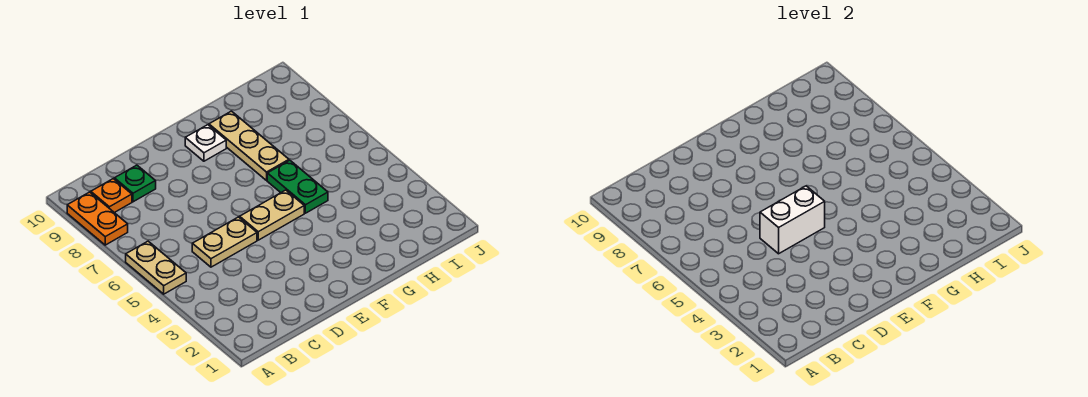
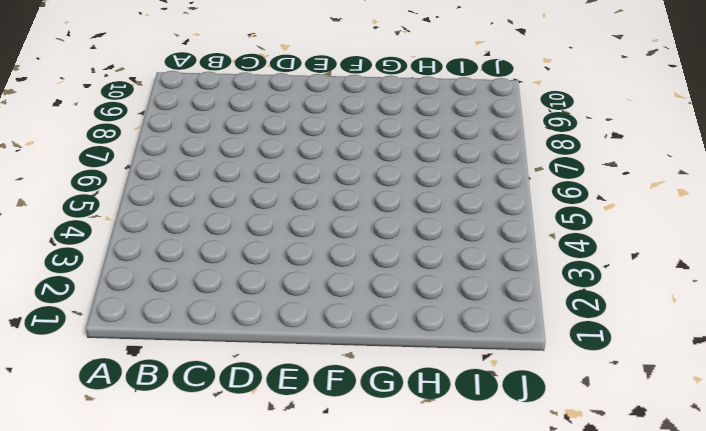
none -> tan 1x2 plate [126,241,186,294]
none -> orange 1x2 plate [67,192,128,245]

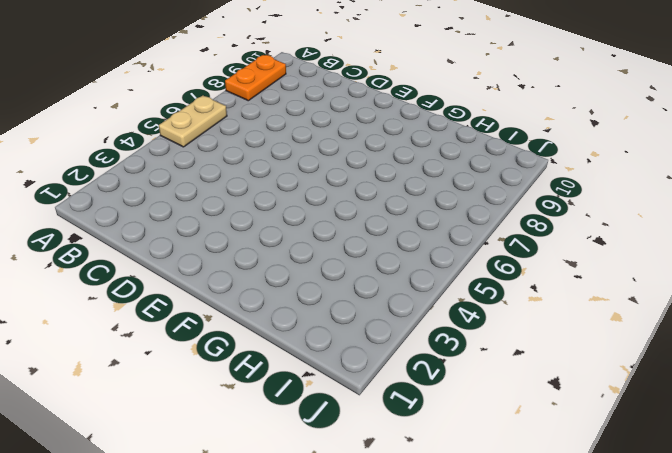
none -> orange 1x1 plate [91,179,132,213]
none -> tan 1x2 plate [192,217,257,267]

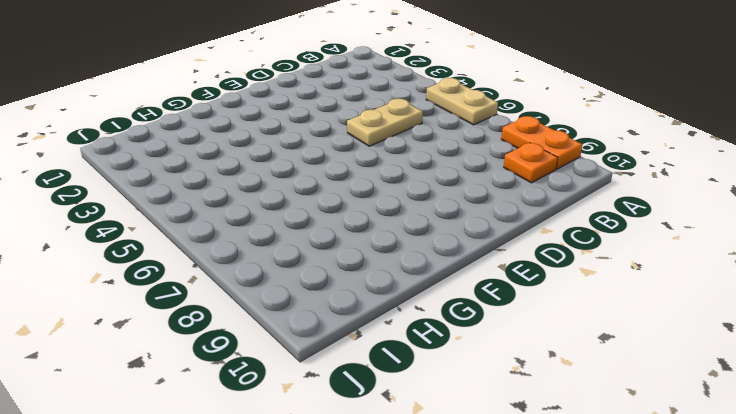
none -> green 1x1 plate [114,165,156,202]
none -> tan 1x2 plate [240,190,304,240]

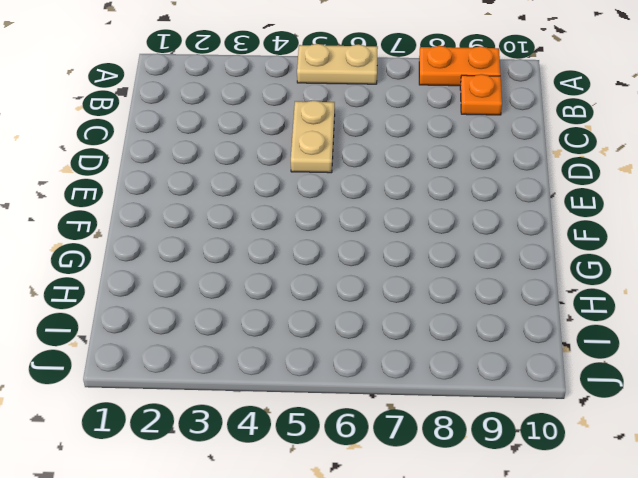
none -> green 1x1 plate [114,165,156,202]
none -> tan 1x2 plate [240,190,304,240]

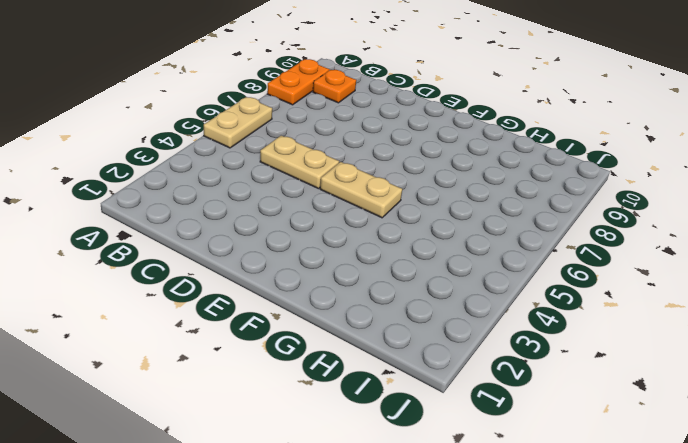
none -> green 1x1 plate [114,165,156,202]
none -> white 1x1 plate [185,125,226,161]

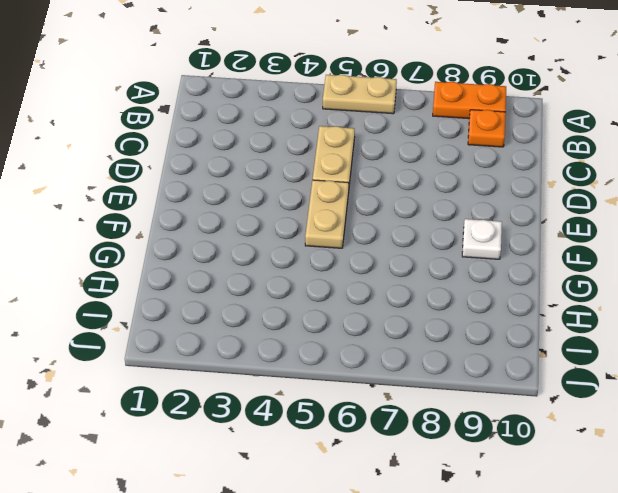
none -> green 1x1 plate [114,165,156,202]
none -> green 1x2 plate [267,160,328,213]

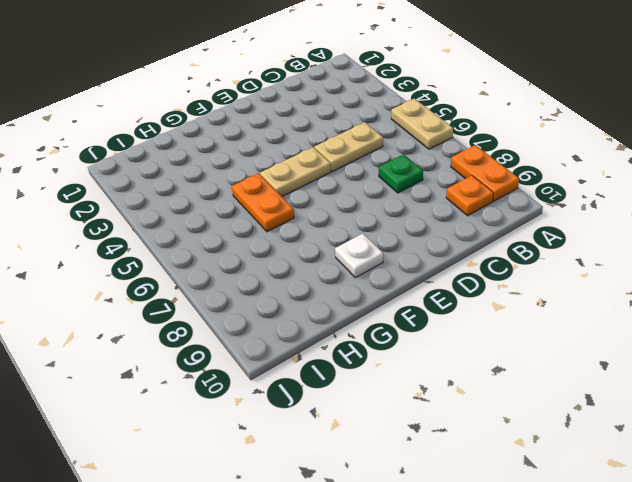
green 1x1 plate [379,154,423,193] -> green 1x1 plate moved to [114,165,156,202]
orange 1x2 plate [232,173,294,232] -> green 1x2 plate [267,160,328,213]
none -> tan 1x3 plate [209,111,289,180]
none -> white 1x2 brick [760,186,825,254]

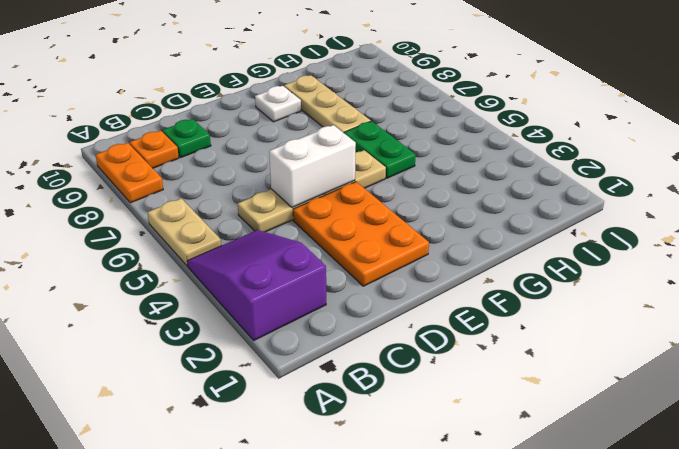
purple 2x3 slope [187,230,326,340] -> none
orange 2x3 plate [293,182,429,286] -> none

